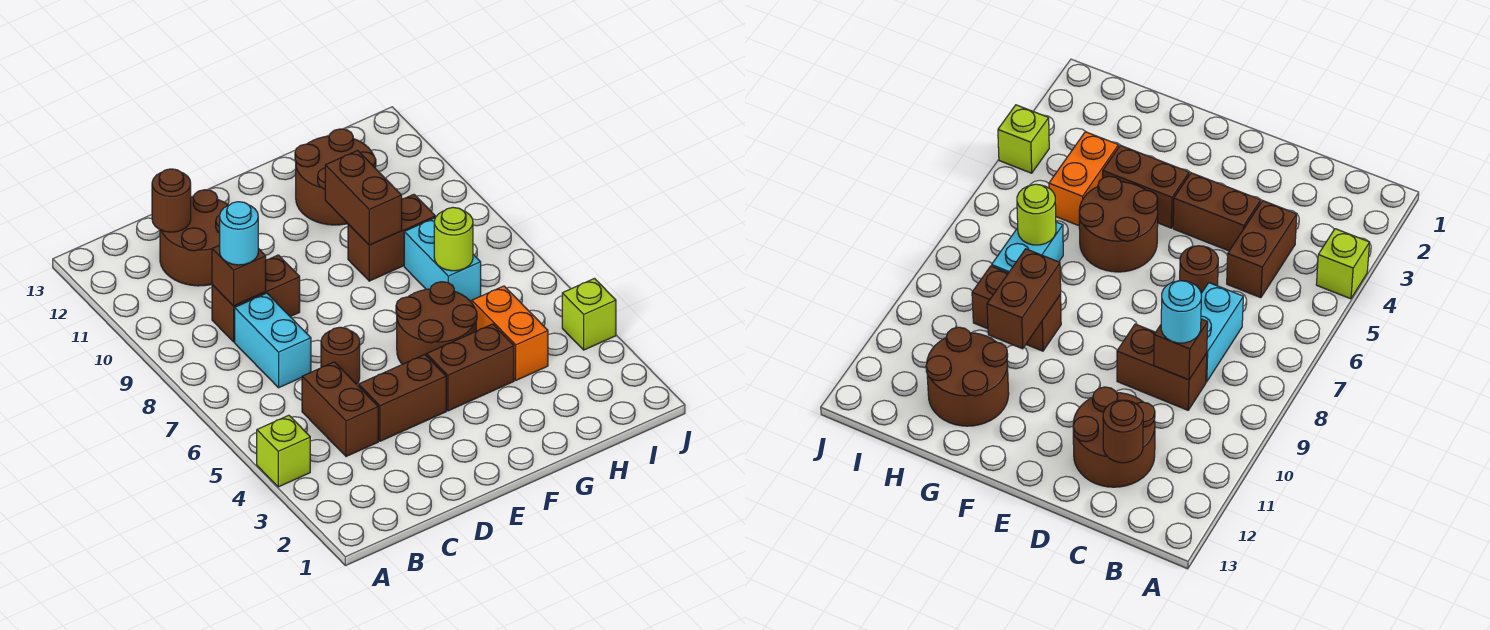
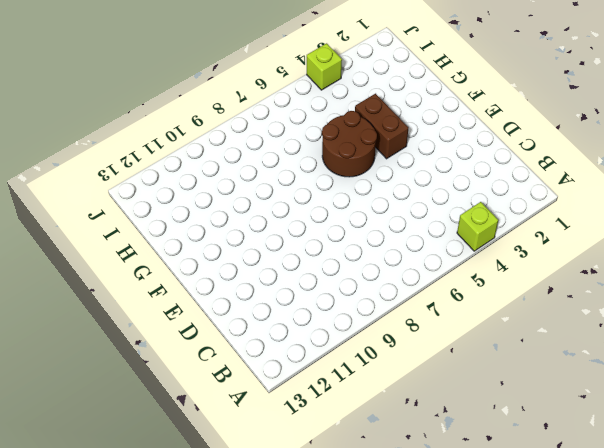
none -> brown 1x2 brick [302,362,378,457]
none -> cyan 1x2 brick [235,293,311,388]
none -> brown 1x2 brick [212,255,300,342]

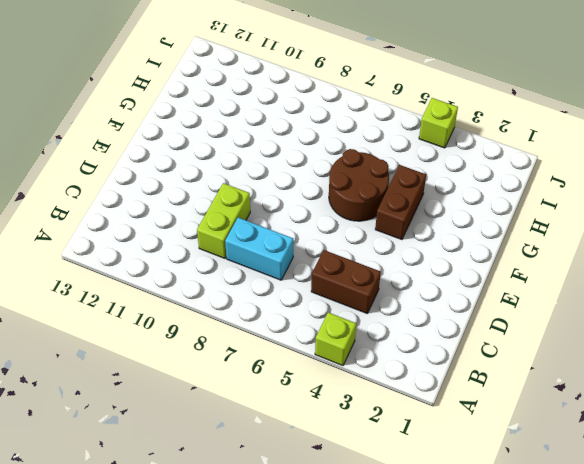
lime 1x2 brick [197,183,250,258] -> brown 1x2 brick [212,255,300,342]
none -> brown 2x2 round brick [160,190,228,286]
none -> brown 1x2 brick [359,354,446,441]
none -> brown 1x1 round brick [321,327,360,384]

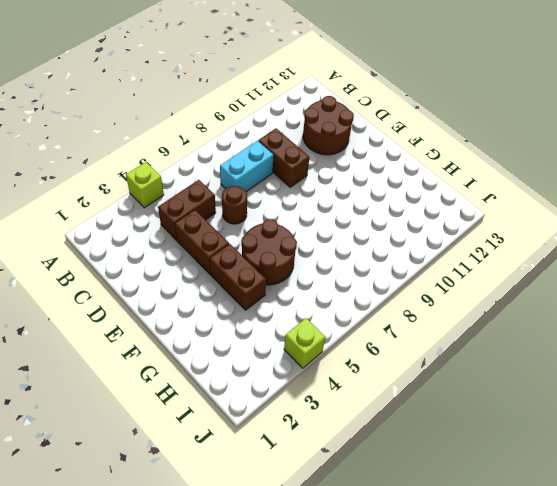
none -> brown 1x2 brick [348,194,436,281]
none -> brown 2x2 round brick [295,129,376,225]
none -> orange 1x2 brick [472,286,548,380]

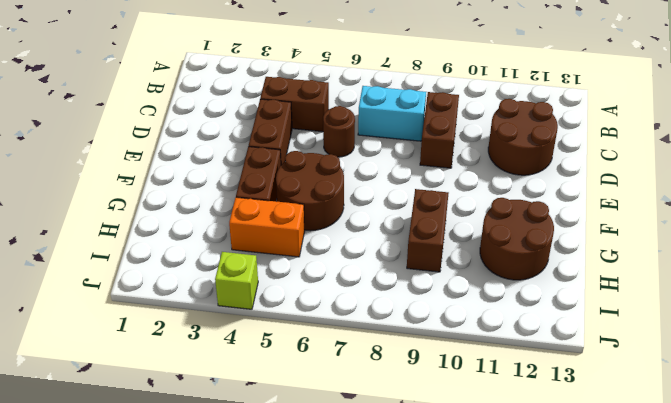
none -> lime 1x1 brick [257,415,310,487]
none -> cyan 1x2 brick [404,218,481,302]
none -> brown 1x1 brick [212,245,266,306]

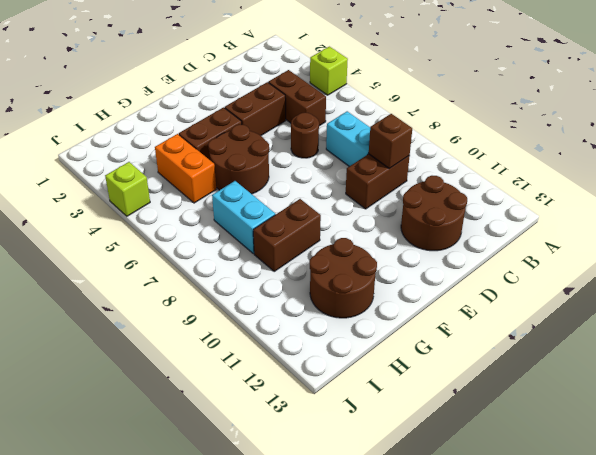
none -> brown 1x1 round brick [152,169,191,232]
none -> brown 1x2 brick [325,151,402,245]
none -> lime 1x1 round brick [434,208,473,271]

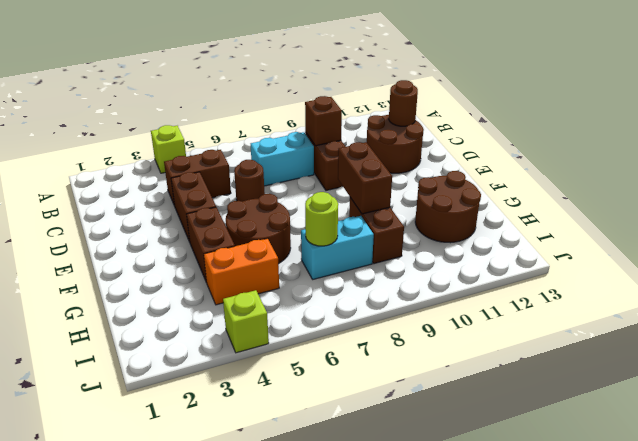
brown 1x2 brick [338,142,392,214] -> brown 1x2 brick turned to [325,151,402,245]
none -> cyan 1x1 round brick [220,202,258,265]

